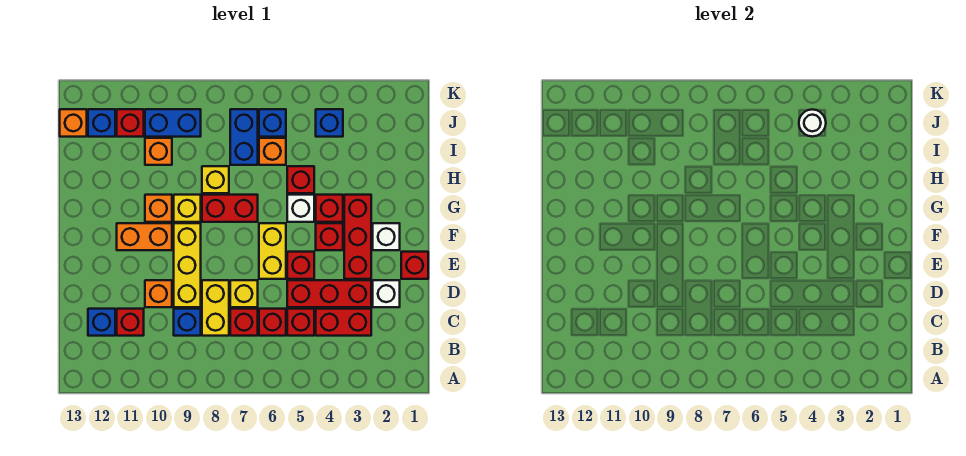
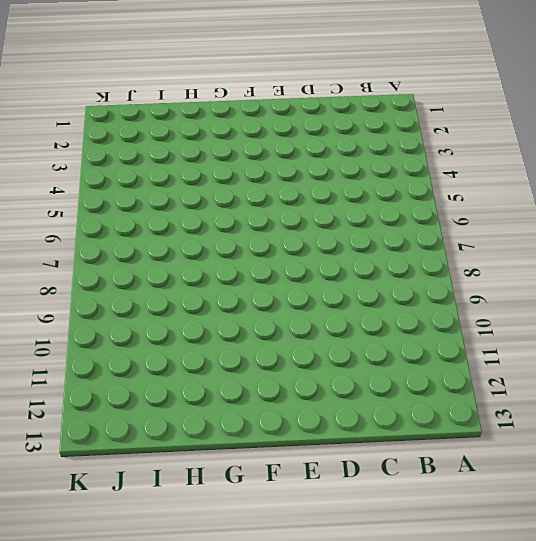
none -> red 1x2 brick [316,309,371,336]
none -> red 1x1 brick [287,309,314,336]
none -> red 1x1 brick [259,309,286,336]
none -> red 1x1 brick [230,309,258,336]

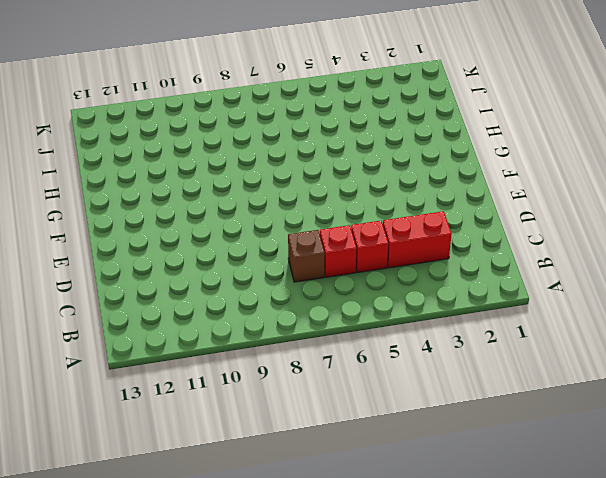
brown 1x1 brick [288,230,325,282] -> red 1x1 brick [230,309,258,336]
none -> yellow 1x2 brick [202,280,229,336]
none -> blue 1x1 brick [174,309,201,336]
none -> red 1x1 brick [117,309,144,336]
none -> blue 1x1 brick [88,309,115,336]

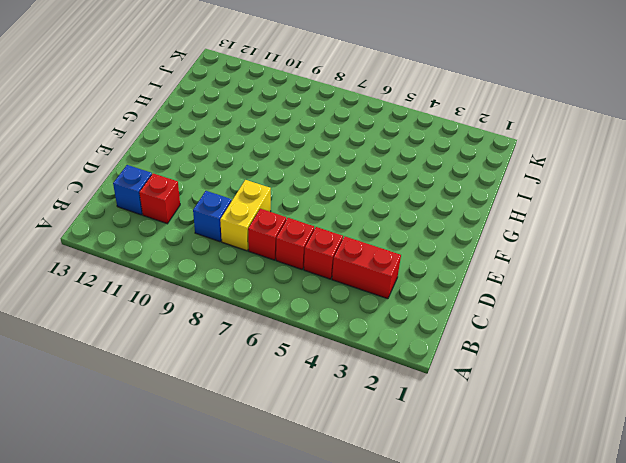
none -> white 1x1 brick [373,280,400,307]
none -> red 1x3 brick [287,280,371,307]
none -> yellow 1x1 brick [230,280,258,307]
none -> yellow 1x3 brick [174,223,201,307]

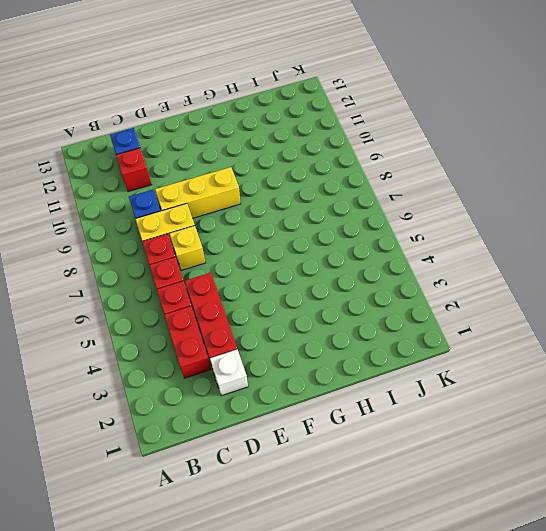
none -> orange 1x1 brick [145,280,172,307]
none -> red 1x1 brick [401,252,428,279]
none -> red 1x3 brick [344,195,371,279]
none -> red 1x1 brick [287,252,314,279]

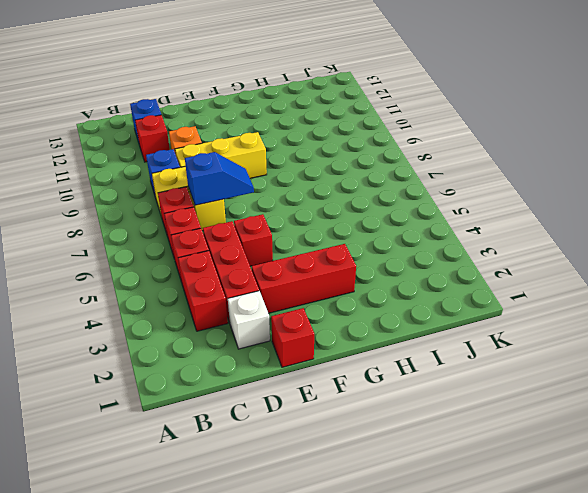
blue 1x2 slope [185,152,254,205] -> none
none -> yellow 1x2 brick [259,223,286,279]
none -> white 1x1 brick [373,223,400,250]
none -> red 1x1 brick [316,223,343,250]
none -> orange 1x2 brick [117,223,172,250]

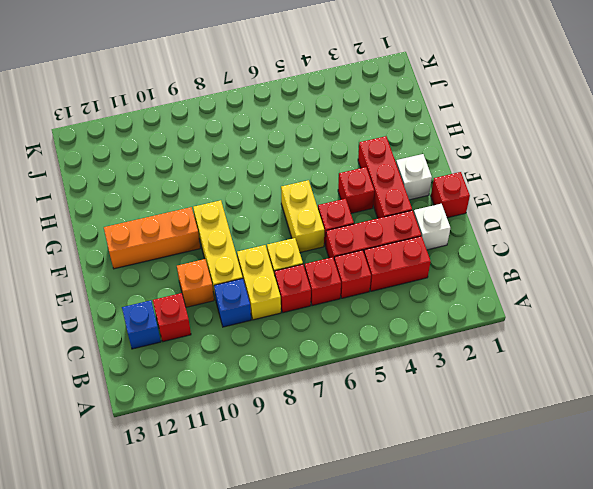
orange 1x3 brick [104,207,200,269] -> orange 1x2 brick [117,223,172,250]
none -> red 1x1 brick [316,195,343,222]
none -> white 1x1 brick [287,195,314,222]
none -> red 1x2 brick [202,195,258,222]
none -> yellow 1x1 brick [174,195,201,222]

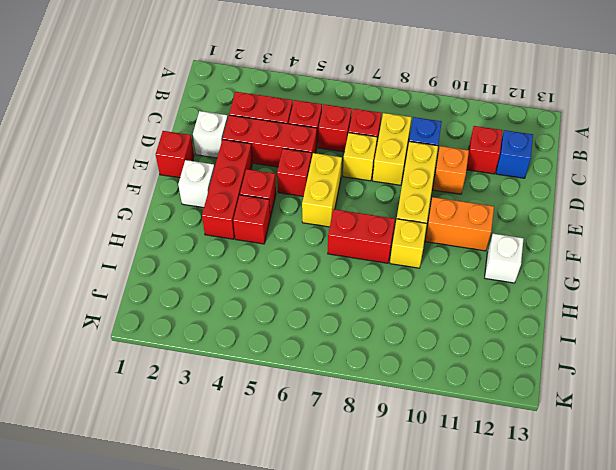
white 1x1 brick [485,234,524,283] -> white 1x1 brick moved to [287,195,314,222]
none -> orange 1x1 brick [145,195,172,222]
none -> red 1x1 brick [287,166,314,193]
none -> yellow 1x1 brick [202,166,229,193]
none -> orange 1x1 brick [259,138,286,165]

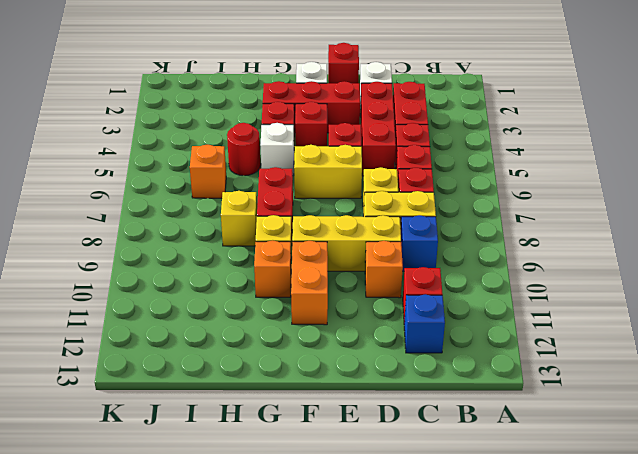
red 1x1 round brick [227,123,261,176] -> red 1x1 brick [287,166,314,193]
none -> blue 1x2 brick [230,109,258,165]
none -> orange 1x1 brick [145,138,172,165]
none -> blue 1x1 brick [316,109,343,137]
none -> blue 1x1 brick [259,109,286,137]

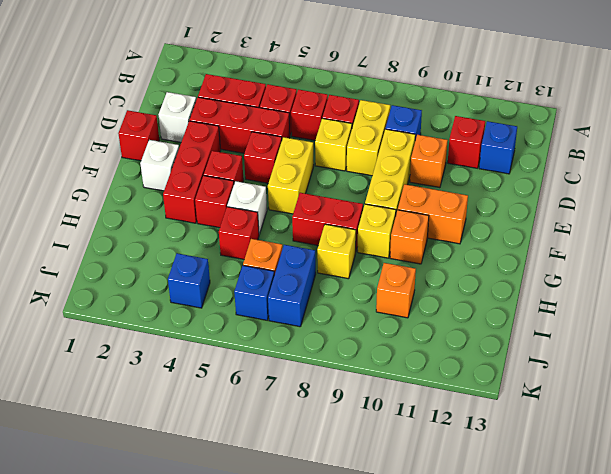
none -> blue 1x2 brick [145,109,201,137]
none -> red 1x1 brick [117,109,144,137]
none -> blue 1x1 brick [88,109,115,137]
none -> orange 1x1 brick [60,109,87,137]

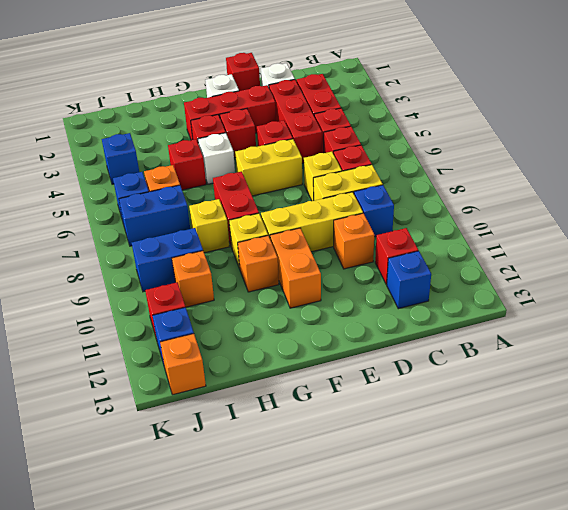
blue 1x2 brick [132,228,203,292] -> blue 1x2 brick turned to [145,109,201,137]
none -> white 1x1 round brick [799,109,826,137]

